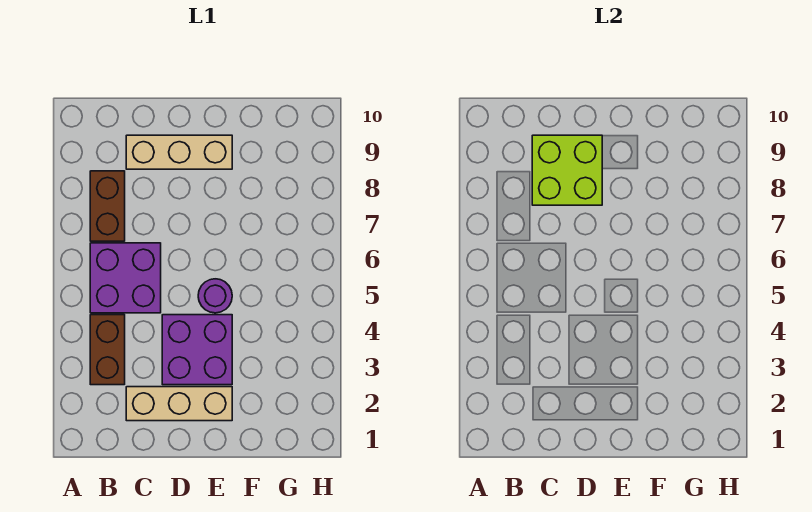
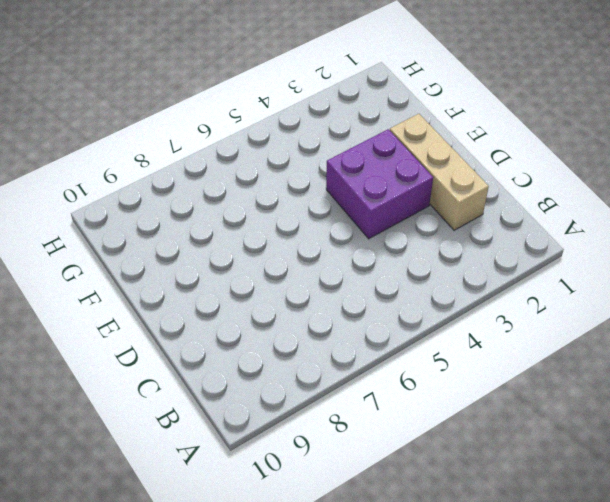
none -> brown 1x2 brick [90,315,125,385]
none -> purple 2x2 brick [90,243,161,313]

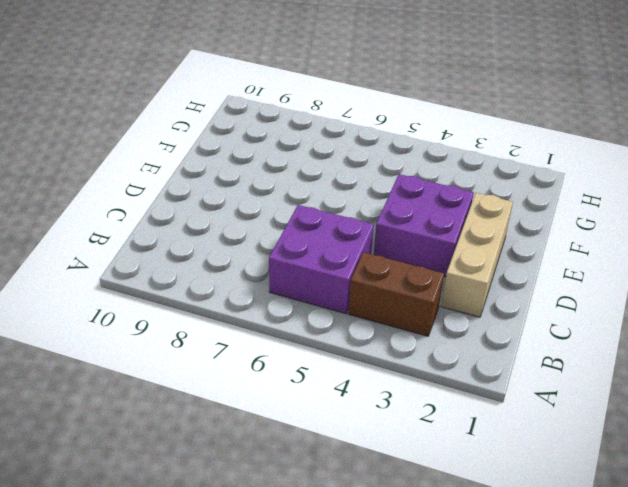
none -> brown 1x2 brick [90,171,125,241]
none -> tan 1x3 brick [126,135,232,169]

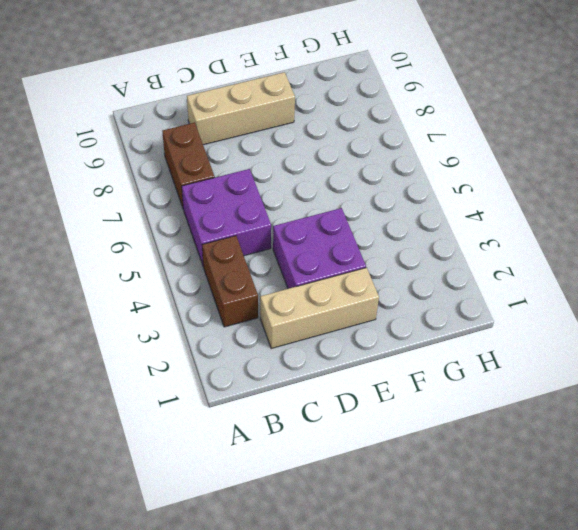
none -> purple 1x1 round brick [198,279,232,313]
none -> lime 2x2 brick [532,135,602,205]

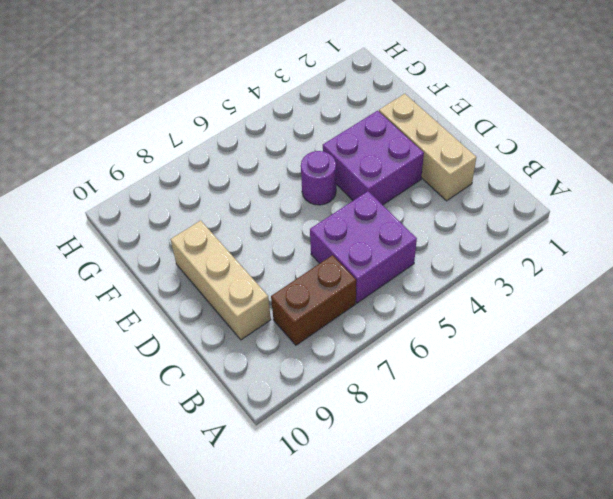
none -> brown 1x2 brick [90,315,125,385]
none -> lime 2x2 brick [532,135,602,205]

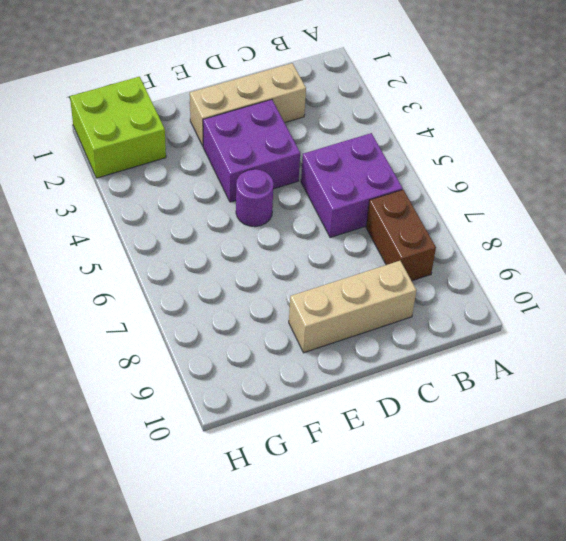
lime 2x2 brick [70,77,166,178] -> lime 2x2 brick moved to [532,135,602,205]
none -> brown 1x2 brick [90,315,125,385]

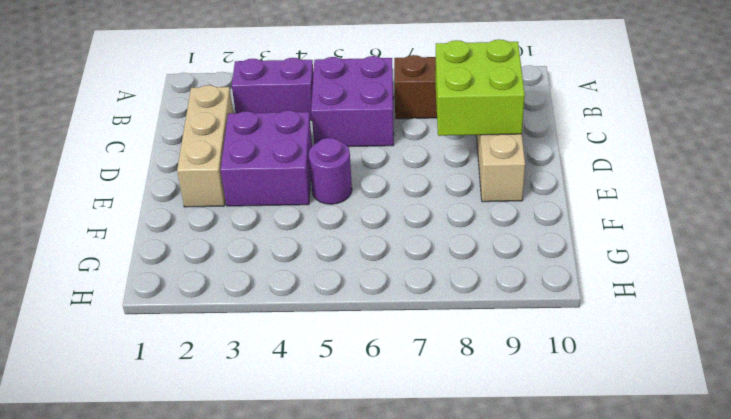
purple 1x2 brick [232,58,314,120] -> brown 1x2 brick [90,315,125,385]

